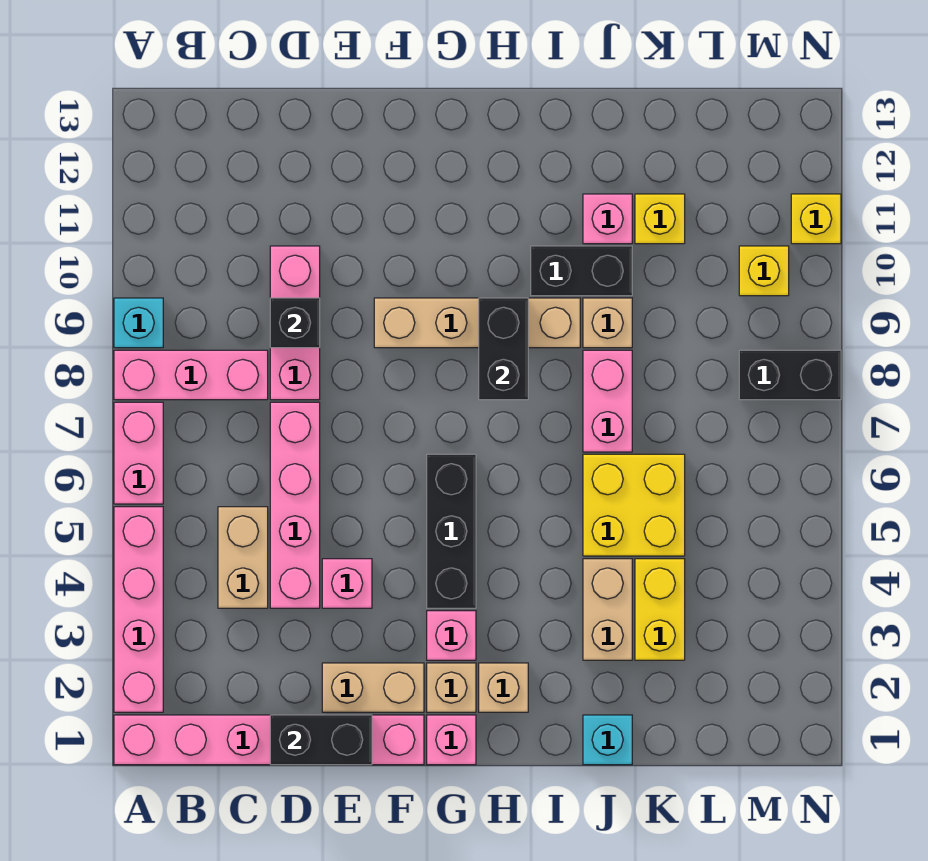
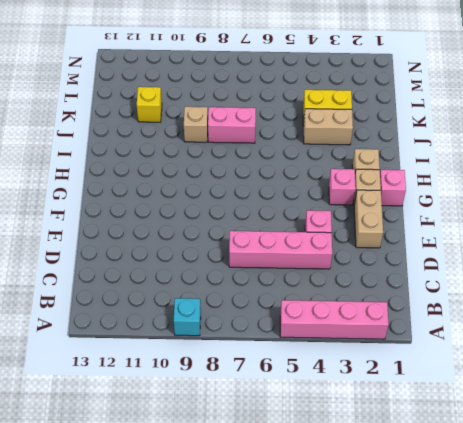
none -> pink 1x6 brick [114,715,424,765]
none -> pink 1x2 brick [114,402,163,504]
none -> pink 1x3 brick [114,350,268,400]
none -> tan 1x2 brick [218,507,268,608]

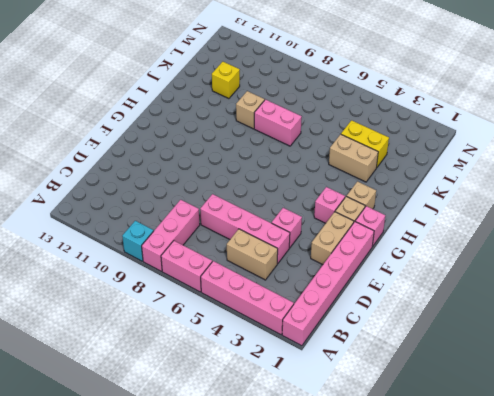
none -> pink 1x3 brick [270,246,320,400]
none -> tan 1x4 brick [374,298,580,348]
none -> black 1x3 brick [427,454,476,608]
none -> black 1x2 brick [531,246,632,296]

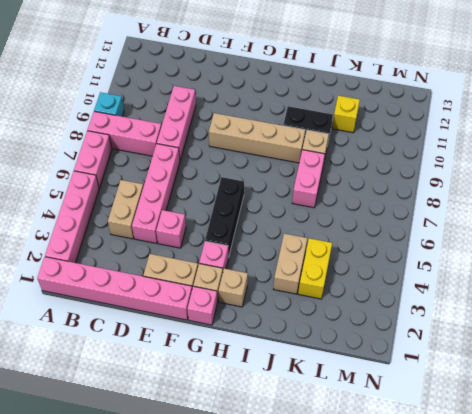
none -> cyan 1x1 brick [583,715,632,765]
none -> yellow 2x2 brick [583,454,685,556]
none -> pink 1x1 brick [583,194,632,244]
none -> black 1x2 brick [739,350,841,400]

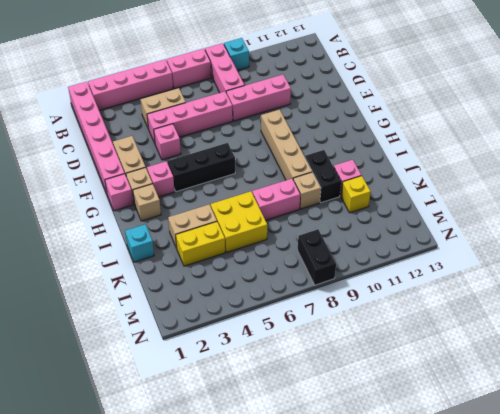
none -> yellow 1x1 brick [739,246,789,296]
none -> yellow 1x1 brick [791,194,841,244]
none -> black 1x2 brick [270,715,372,765]
none -> black 1x1 brick [270,298,320,348]

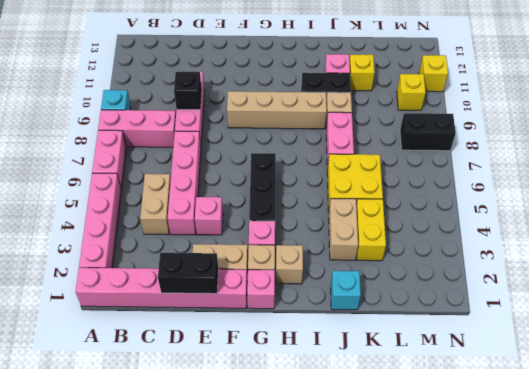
none -> black 1x2 brick [479,298,528,400]

